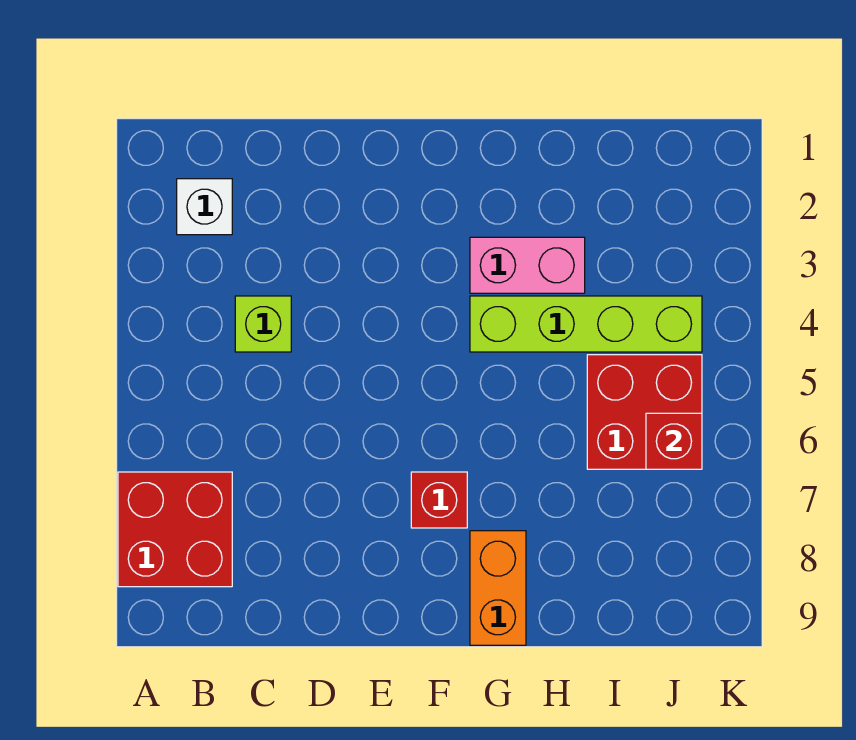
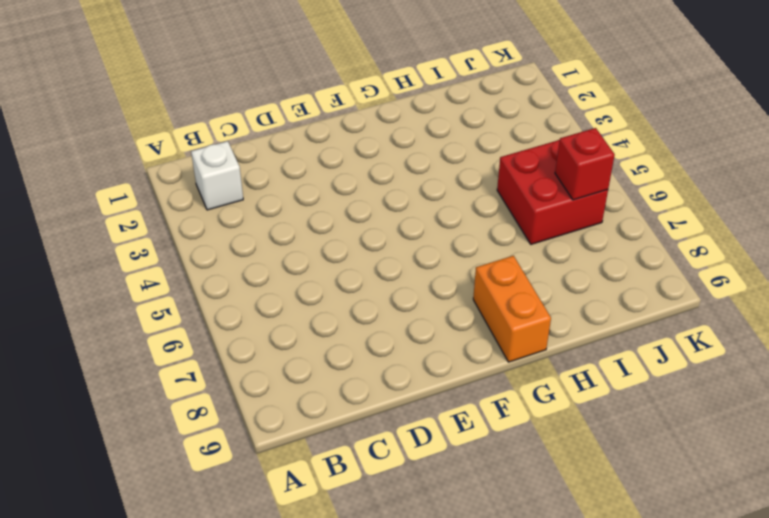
none -> red 2x2 brick [118,472,232,587]
none -> lime 1x1 brick [235,296,291,352]

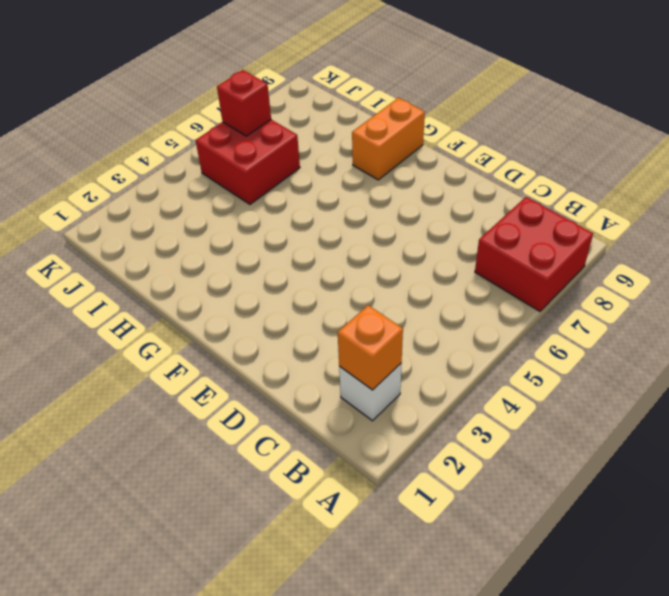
orange 1x1 brick [338,305,403,390] -> none
none -> lime 1x1 brick [235,296,291,352]
none -> red 1x1 brick [411,472,467,528]

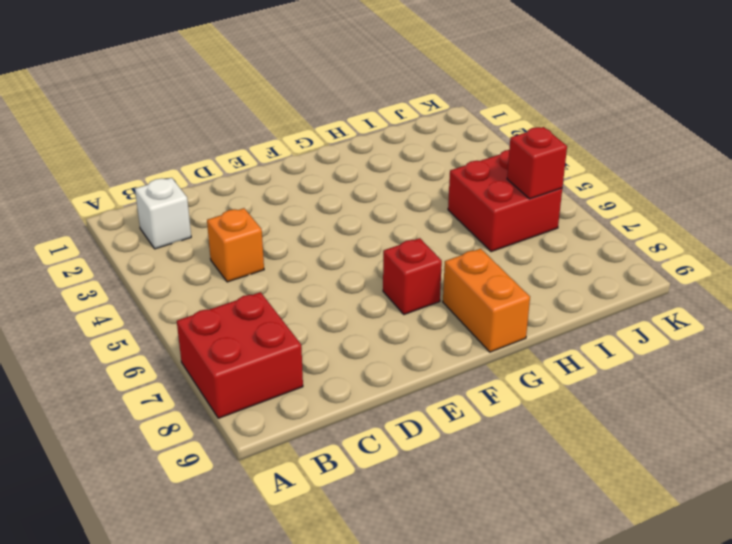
orange 1x1 brick [207,208,264,282] -> lime 1x1 brick [235,296,291,352]
none -> pink 1x2 brick [470,237,585,293]
none -> lime 1x4 brick [470,296,702,352]

